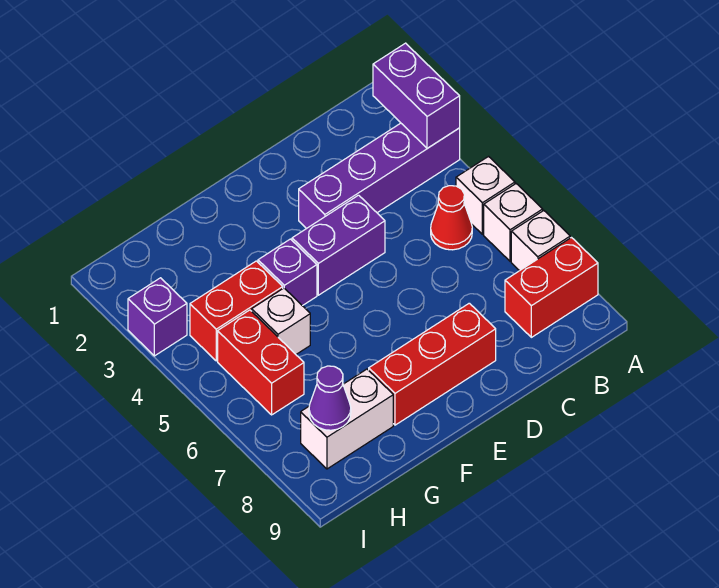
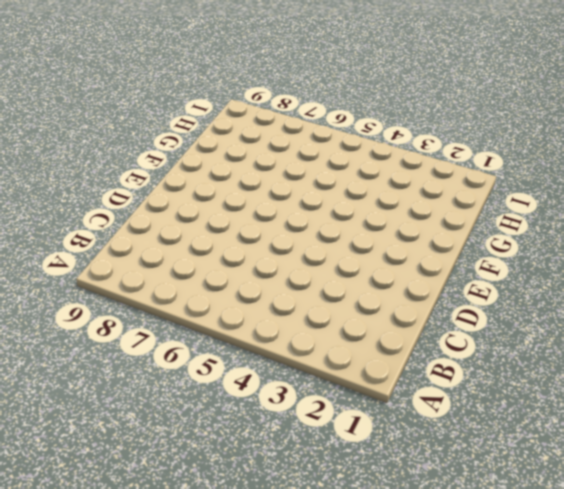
none -> purple 1x4 brick [299,123,460,229]
none -> white 1x1 brick [456,157,515,234]
none -> white 1x1 brick [484,184,543,261]

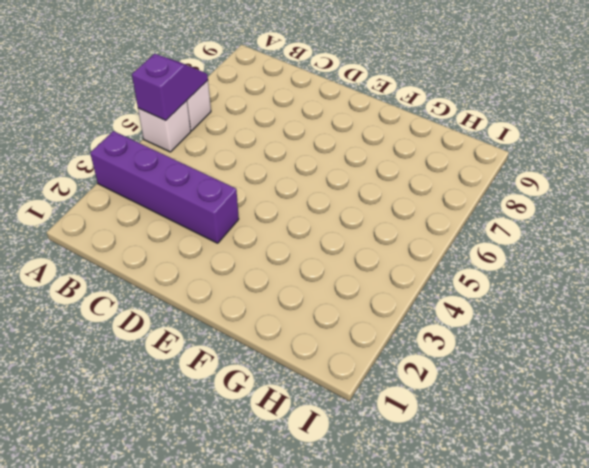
purple 1x2 slope [132,54,208,120] -> none
none -> white 1x1 brick [511,211,570,271]
none -> red 1x2 brick [505,238,598,337]
none -> red 1x1 cone [431,186,472,250]

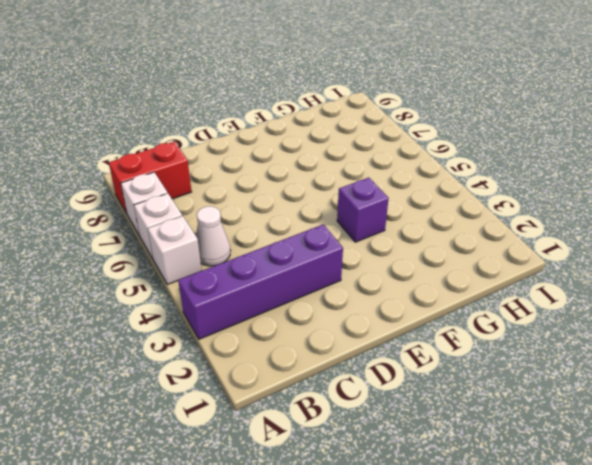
white 1x1 cone [196,206,231,266] -> red 1x1 cone [431,186,472,250]
none -> purple 1x2 brick [292,195,385,295]
none -> red 1x3 brick [369,303,496,425]
none -> red 1x2 brick [190,261,283,361]

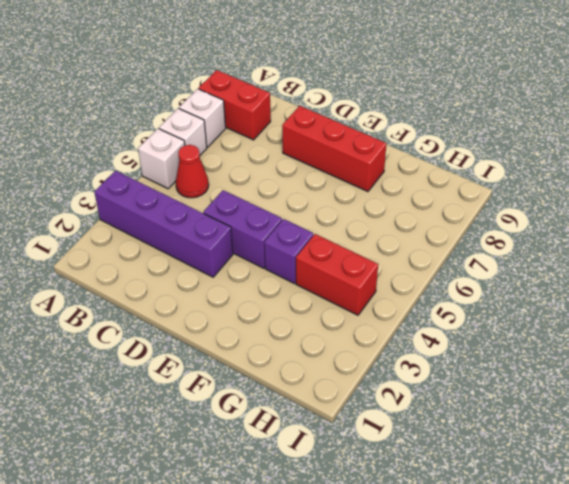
none -> white 1x1 brick [252,288,310,354]
none -> white 1x2 brick [301,369,393,469]
none -> red 1x2 brick [218,310,304,415]

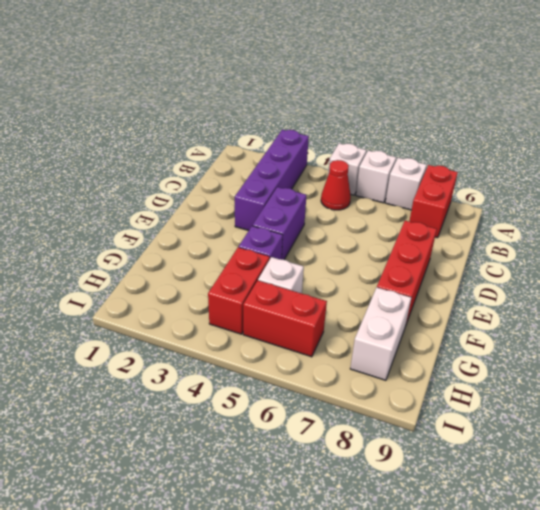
none -> purple 1x1 brick [128,278,187,356]
none -> purple 1x2 brick [373,43,460,148]
none -> purple 1x1 cone [309,366,351,430]

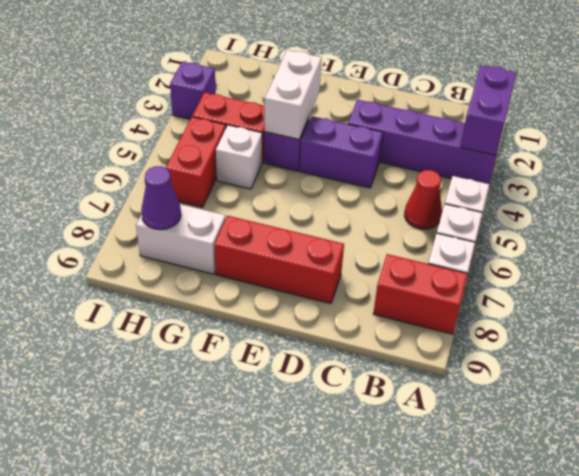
white 1x2 brick [265,50,322,139] -> none

